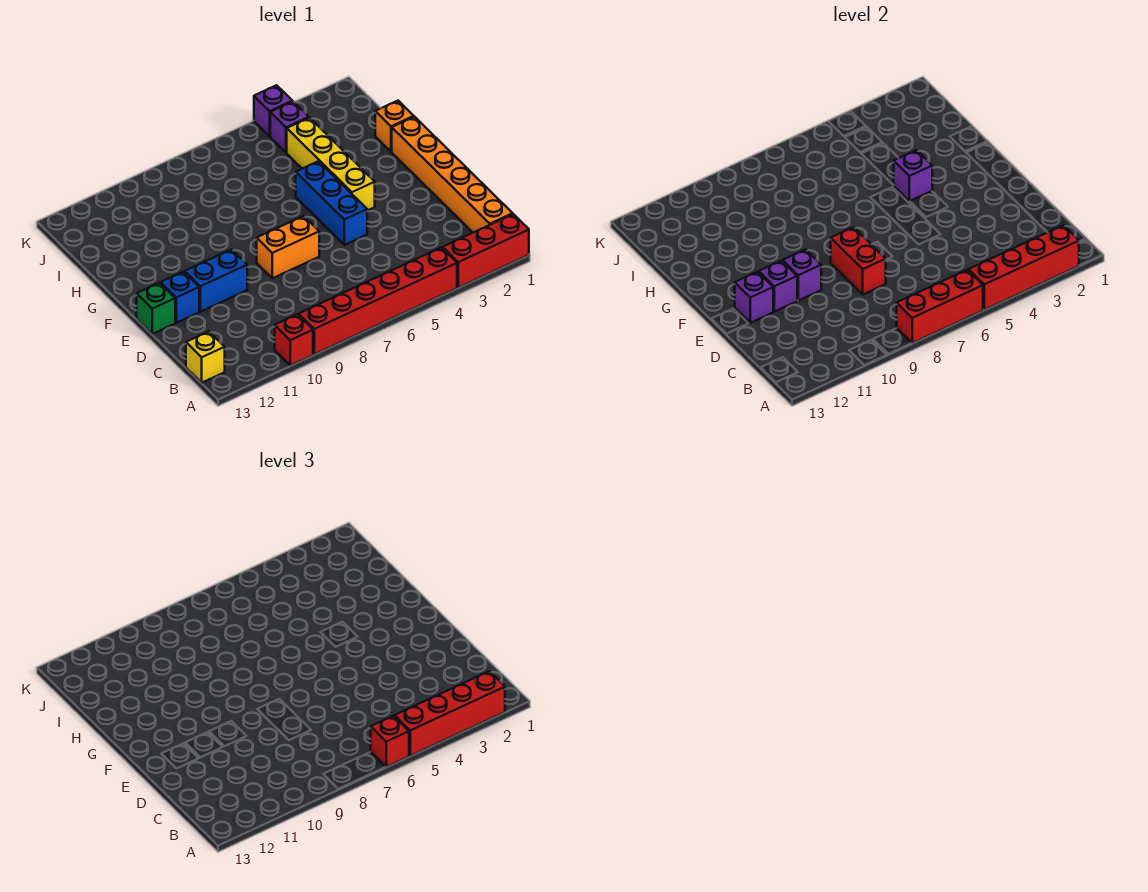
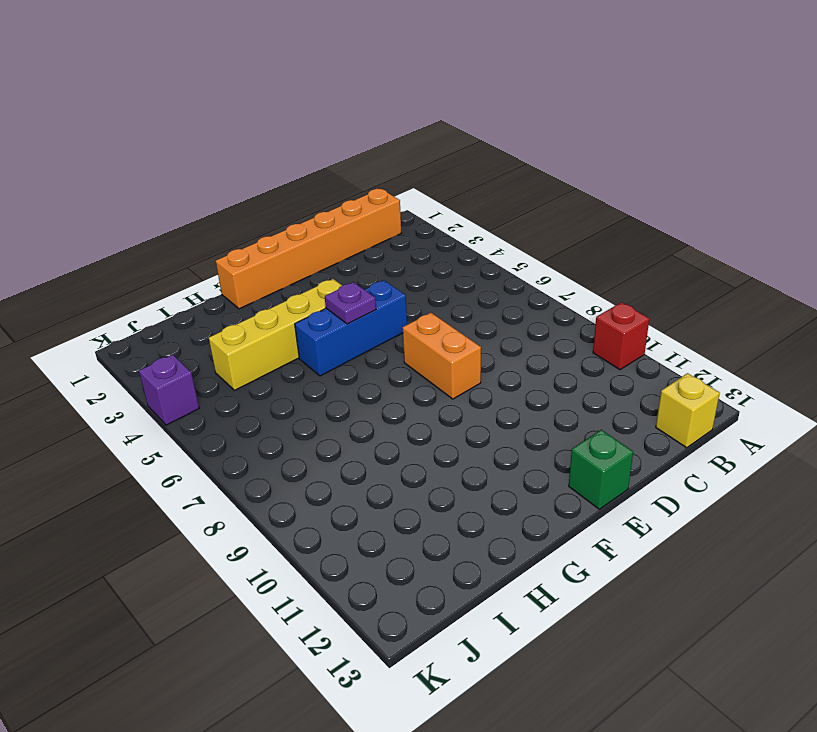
purple 1x1 plate [325,282,376,324] -> none
none -> red 1x3 brick [443,214,529,288]
none -> red 1x6 brick [299,248,457,354]
none -> blue 1x2 brick [185,249,247,312]

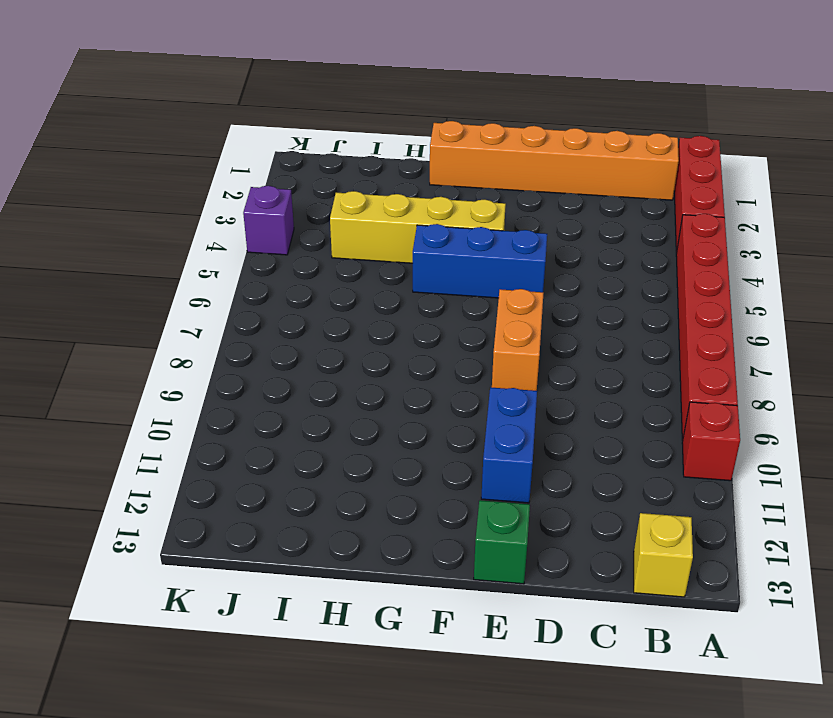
none -> blue 1x1 brick [161,272,199,323]
none -> orange 1x1 brick [375,101,414,152]
none -> purple 1x1 brick [270,101,309,153]

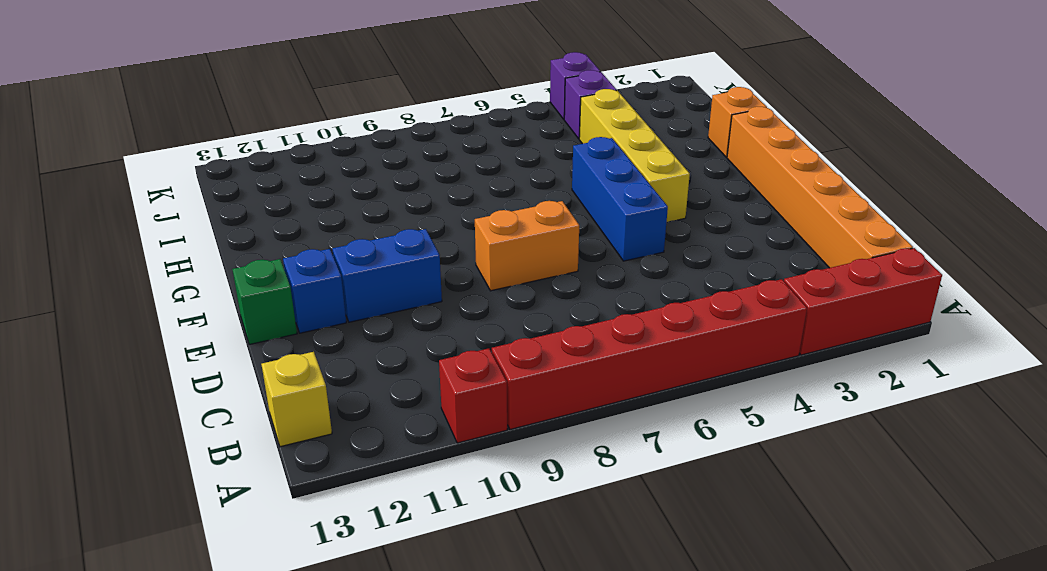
none -> red 1x4 brick [969,225,1079,310]
none -> red 1x3 brick [897,270,983,343]
none -> red 1x2 brick [831,227,886,294]

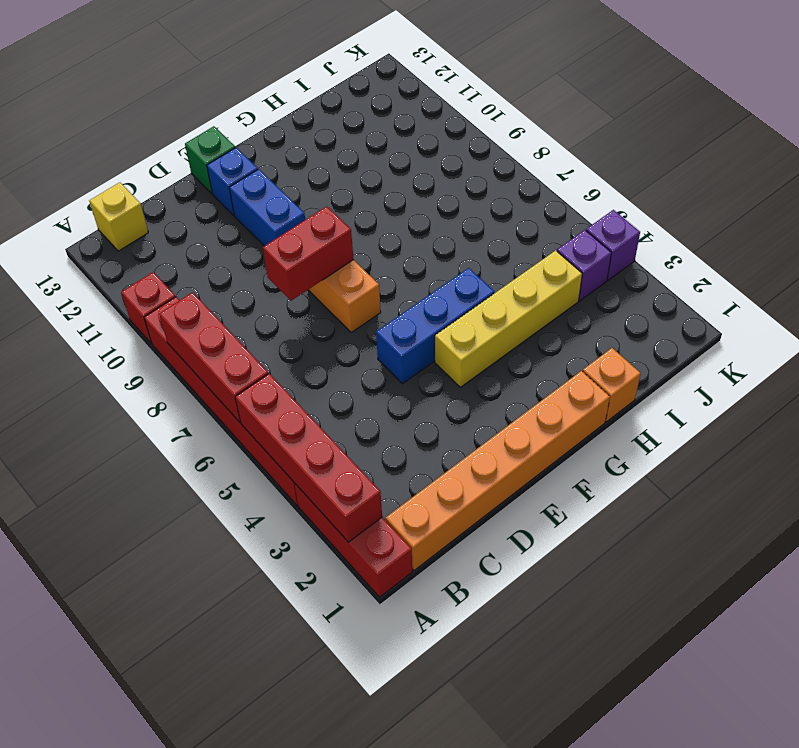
none -> purple 1x1 brick [783,249,821,301]
none -> purple 1x1 brick [759,261,797,312]
none -> purple 1x1 brick [735,272,773,323]

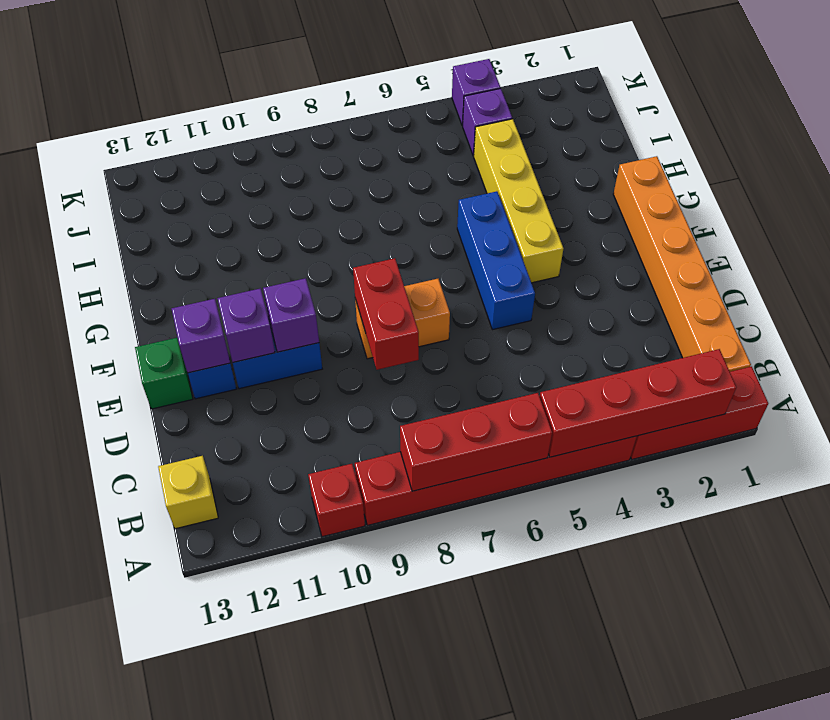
none -> orange 1x1 brick [375,101,414,152]
none -> purple 1x1 brick [894,150,932,201]
none -> red 1x4 brick [395,671,505,756]

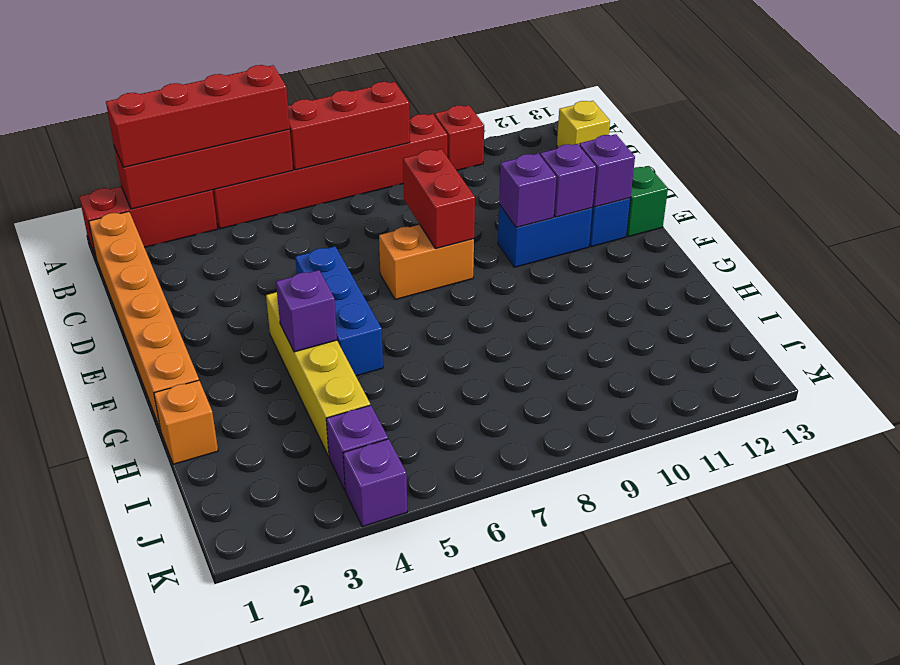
none -> red 1x1 brick [371,716,409,767]

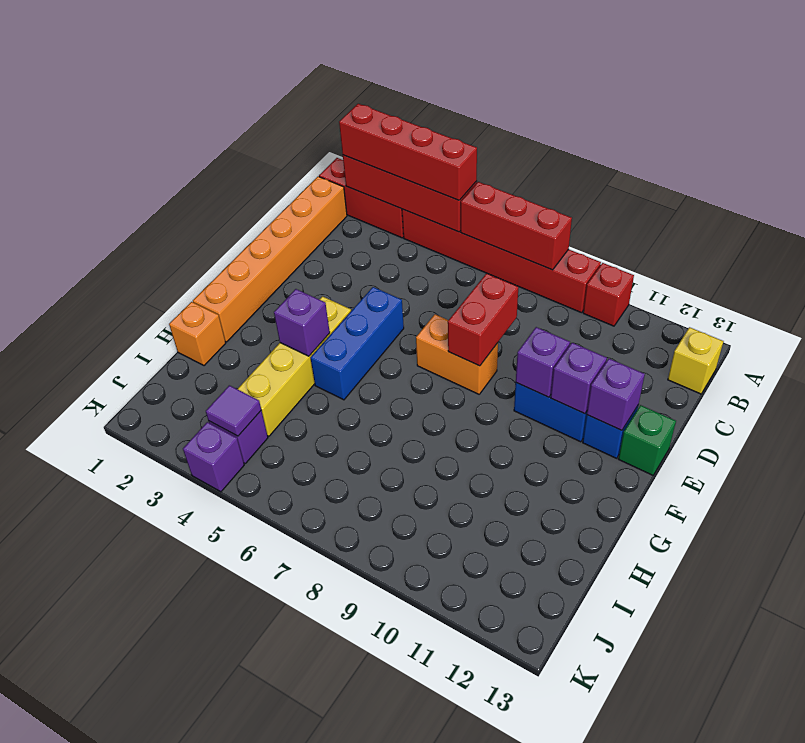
purple 1x1 tile [206,385,261,436] -> none
none -> red 1x1 brick [371,716,409,767]

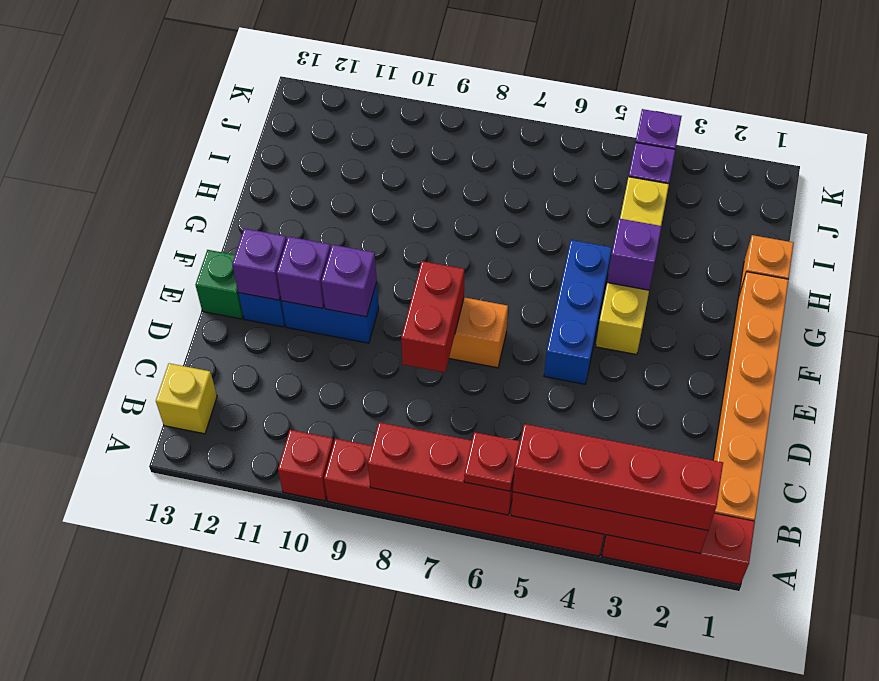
red 1x1 plate [464,432,520,491] -> red 1x1 brick [371,716,409,767]

